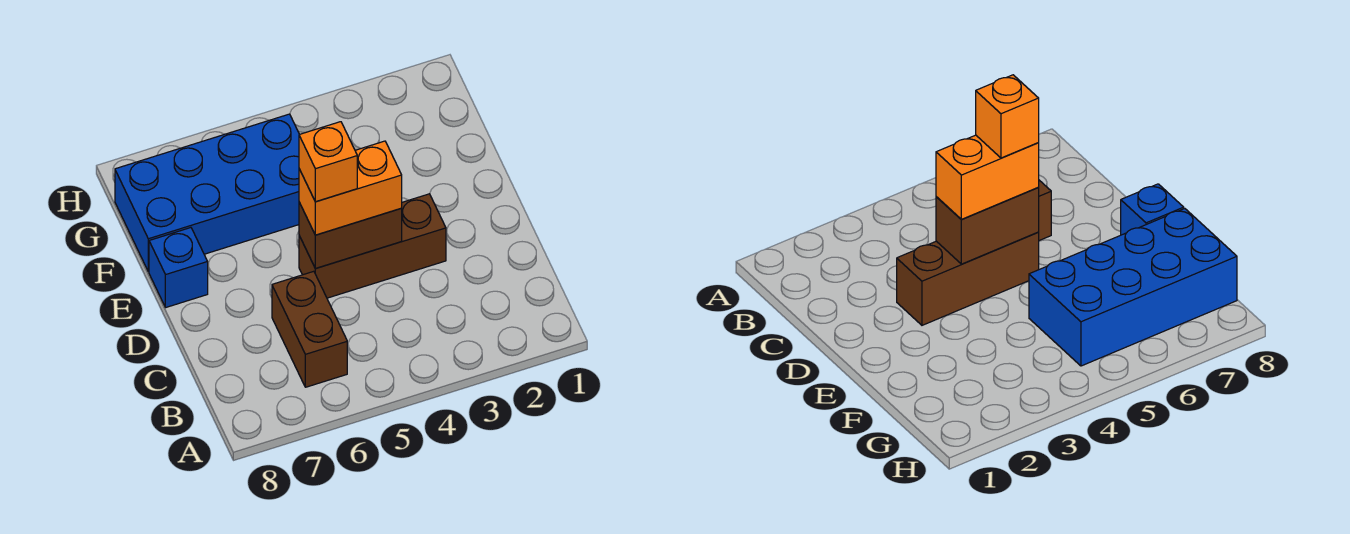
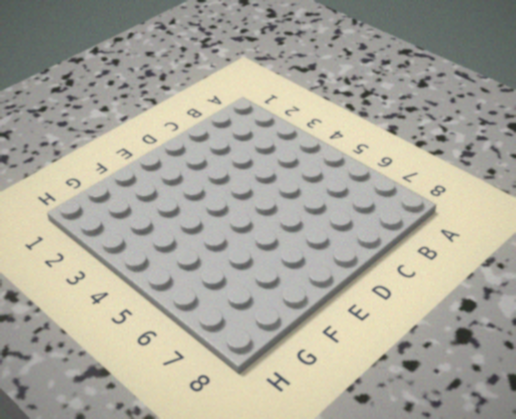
none -> brown 1x2 brick [272,271,347,387]
none -> brown 1x3 brick [299,194,446,298]

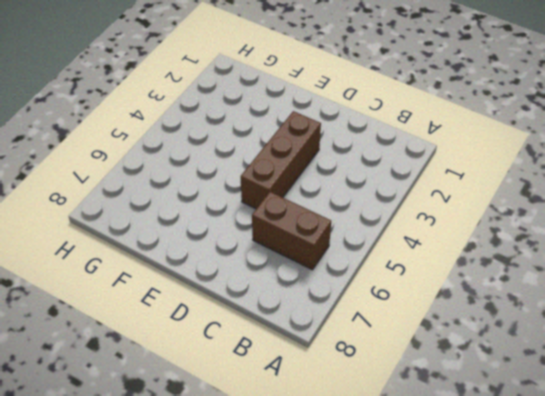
none -> blue 1x1 brick [149,228,208,308]
none -> blue 2x4 brick [115,114,299,272]

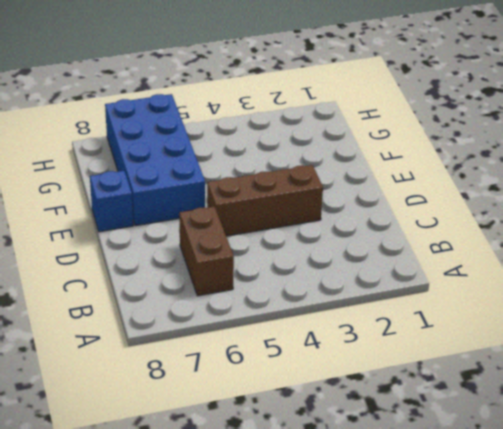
blue 2x4 brick [105,94,205,226] -> blue 2x4 brick turned to [115,114,299,272]
none -> brown 1x2 brick [299,202,402,269]
none -> orange 1x2 brick [299,141,402,235]

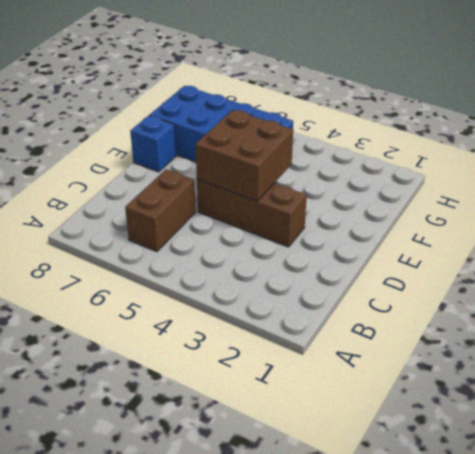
brown 2x2 brick [195,110,293,201] -> brown 1x2 brick [299,202,402,269]
none -> orange 1x2 brick [299,141,402,235]
none -> orange 1x1 brick [299,122,357,202]

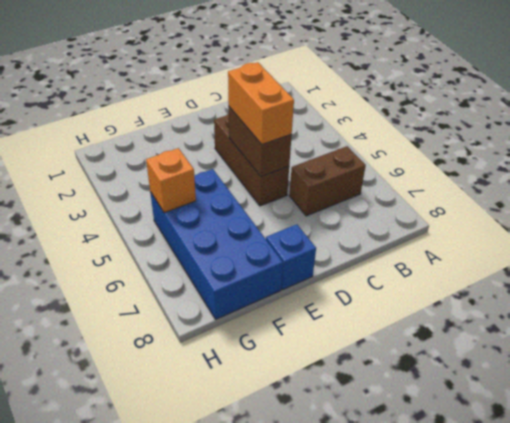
orange 1x1 brick [146,148,196,213] -> orange 1x1 brick moved to [299,122,357,202]

